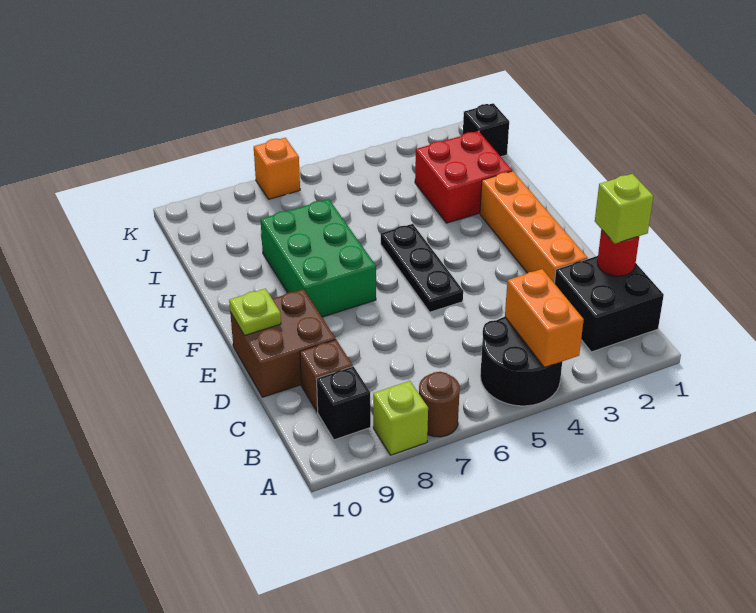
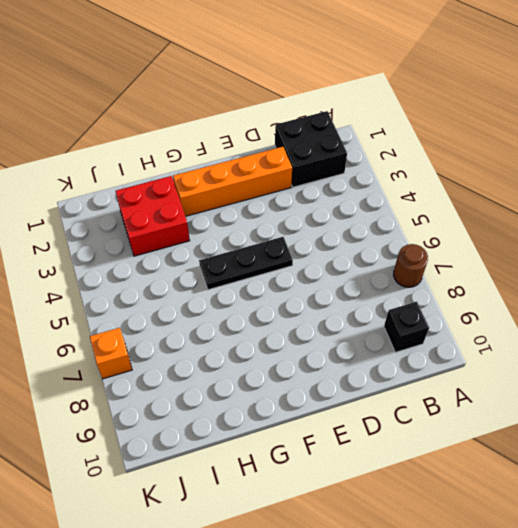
none -> black 2x2 round brick [480,317,562,406]
none -> lime 1x1 brick [373,381,428,455]
none -> brown 1x1 brick [300,340,353,412]

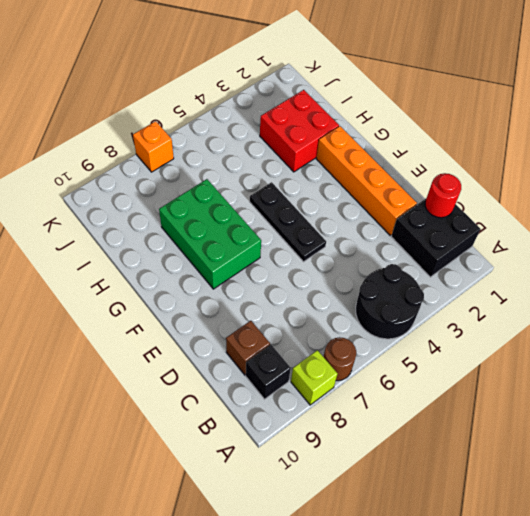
none -> brown 2x2 brick [230,289,336,397]
none -> black 1x1 brick [463,103,509,157]
none -> orange 1x2 brick [505,269,584,367]

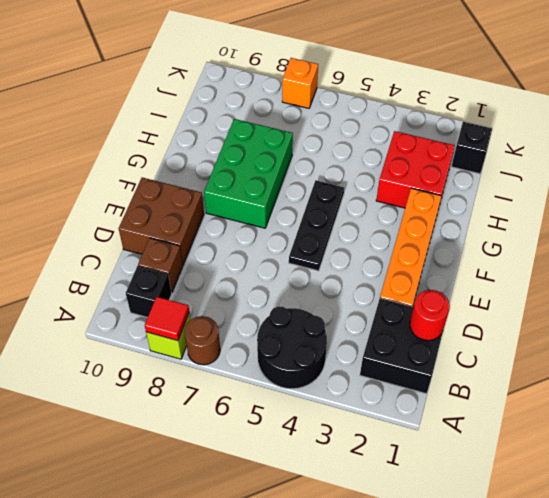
red 1x1 tile [145,297,189,341] -> none
none -> orange 1x2 brick [505,269,584,367]
none -> lime 1x1 plate [229,289,281,336]
none -> lime 1x1 brick [595,174,653,244]

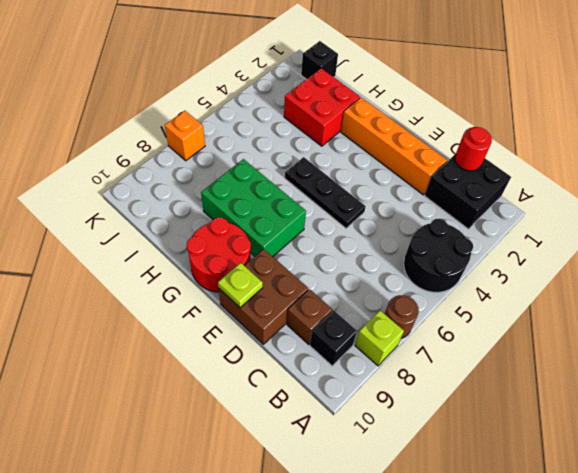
red 2x2 round brick [187,218,251,292] -> none
none -> orange 1x2 brick [505,269,584,367]
none -> lime 1x1 brick [595,174,653,244]

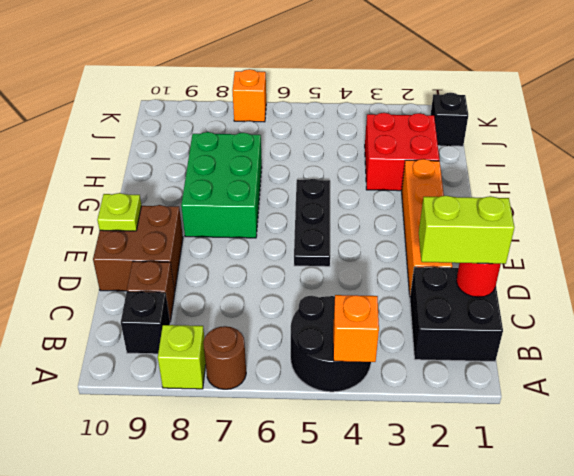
orange 1x1 brick [333,295,379,362] -> orange 1x2 brick [505,269,584,367]
lime 1x2 brick [419,196,514,264] -> lime 1x1 brick [595,174,653,244]

